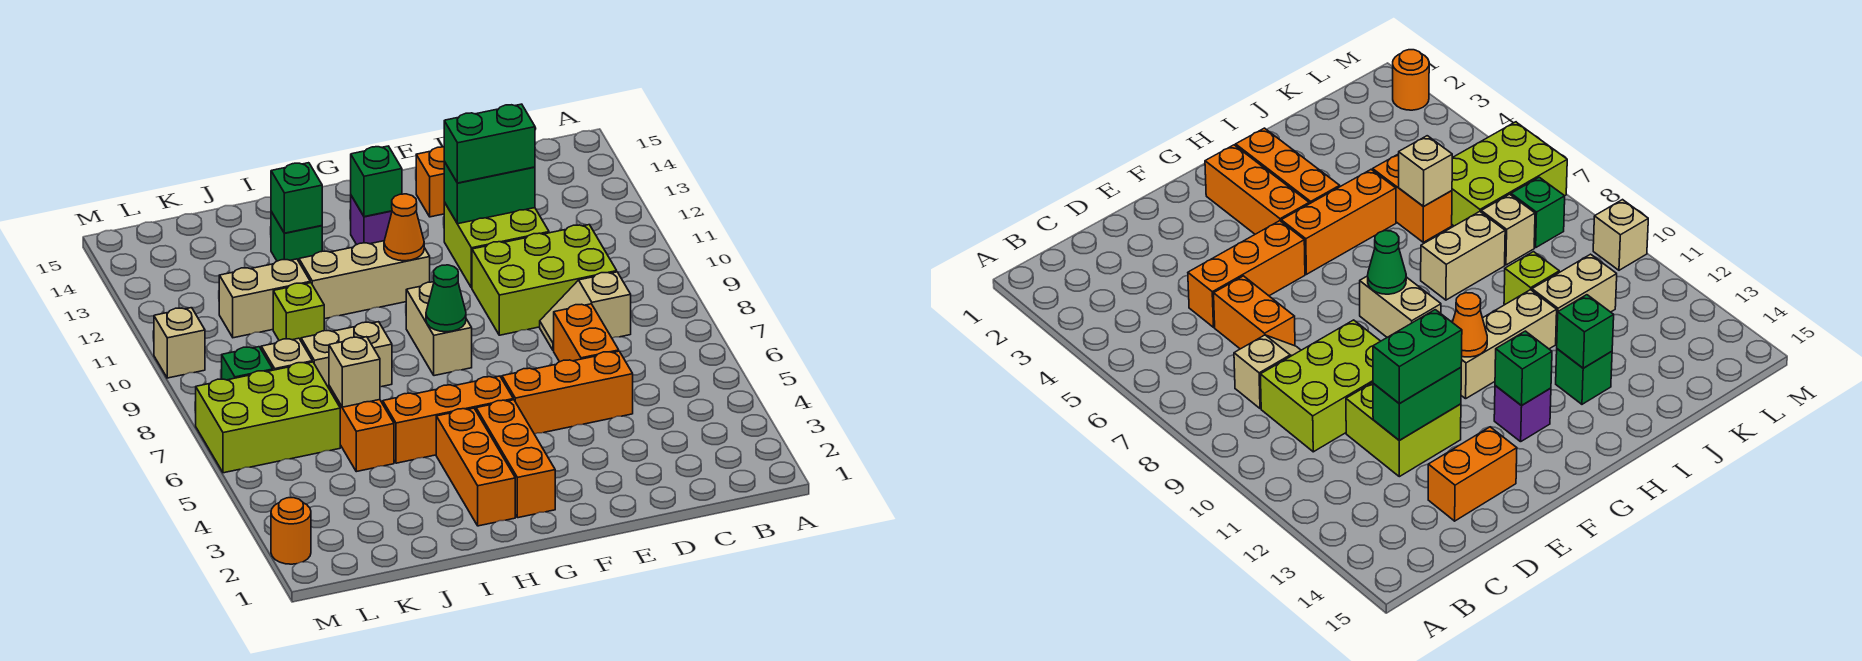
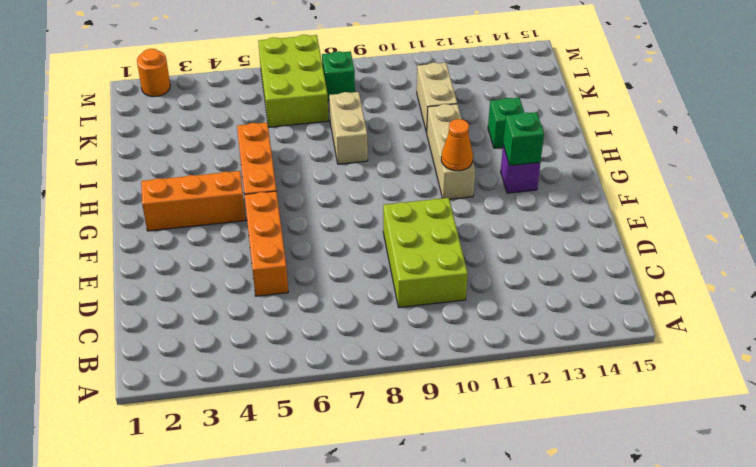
none -> tan 1x2 slope [540,272,631,351]
none -> orange 1x2 brick [554,304,619,362]
none -> lime 2x2 brick [444,202,549,288]

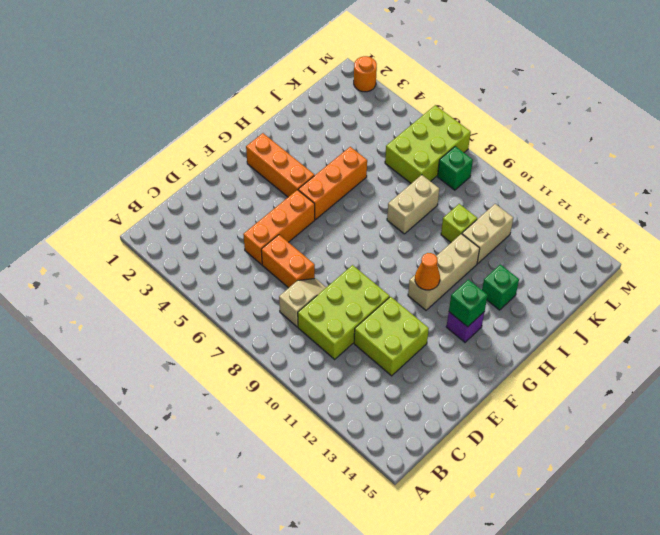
none -> orange 1x2 brick [416,147,444,217]
none -> tan 1x2 brick [406,282,472,376]
none -> orange 1x3 brick [436,408,515,526]

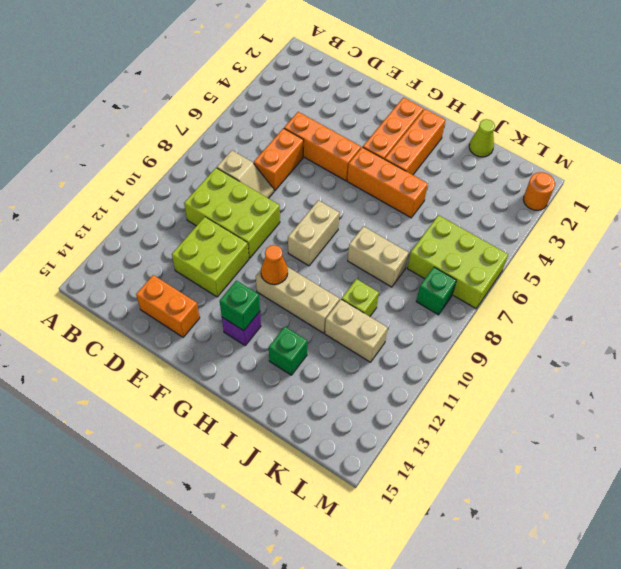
lime 1x1 cone [469,119,495,157] -> none
none -> orange 1x2 brick [329,386,394,472]
none -> tan 1x1 brick [261,338,312,370]
none -> tan 1x1 brick [154,308,205,378]

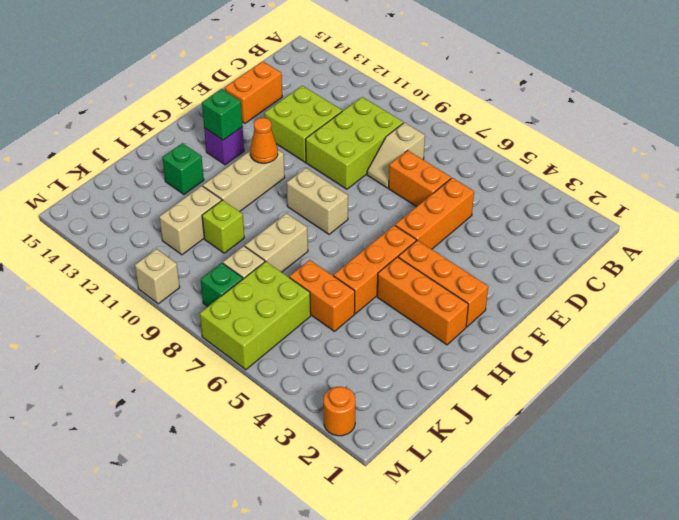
none -> green 1x2 brick [444,161,535,224]
none -> green 1x1 cone [426,265,466,332]
none -> green 1x1 brick [271,163,322,233]

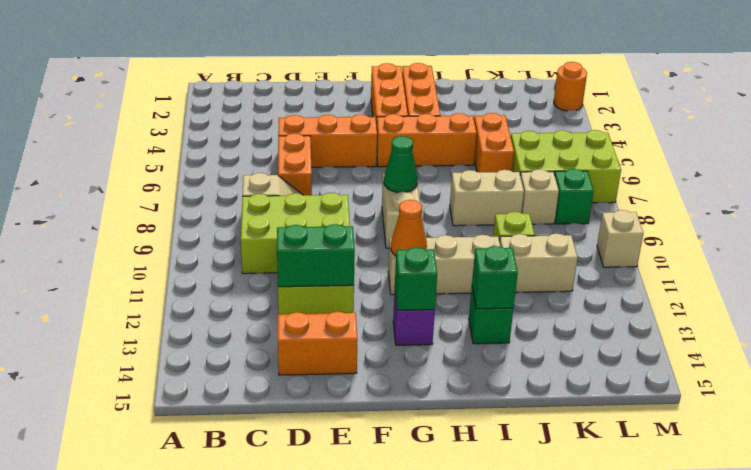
none -> tan 1x1 brick [329,337,380,407]
none -> green 1x2 brick [444,104,535,183]

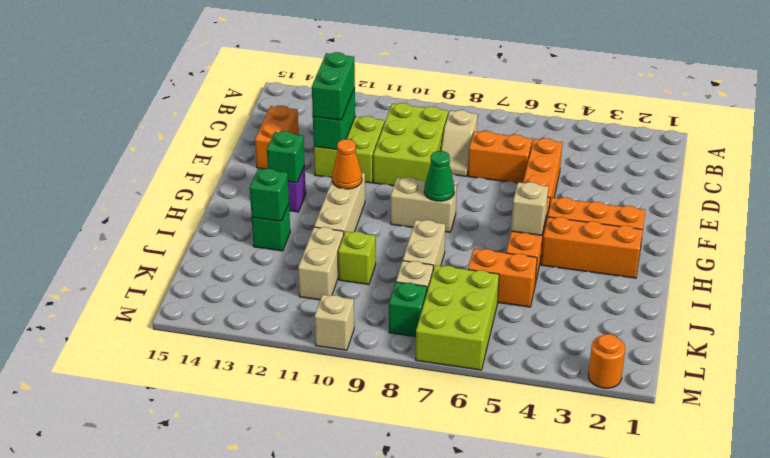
tan 1x1 brick [511,182,548,235] -> tan 1x1 brick moved to [329,337,380,407]

